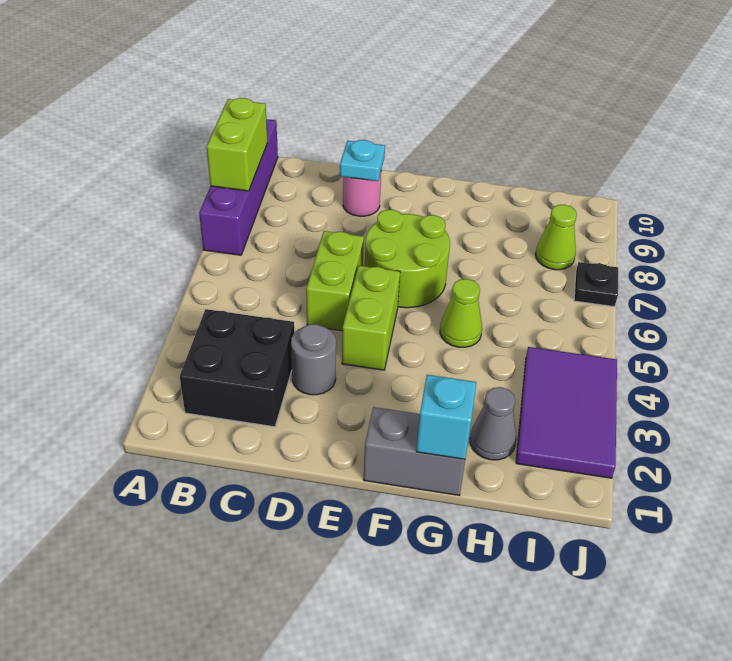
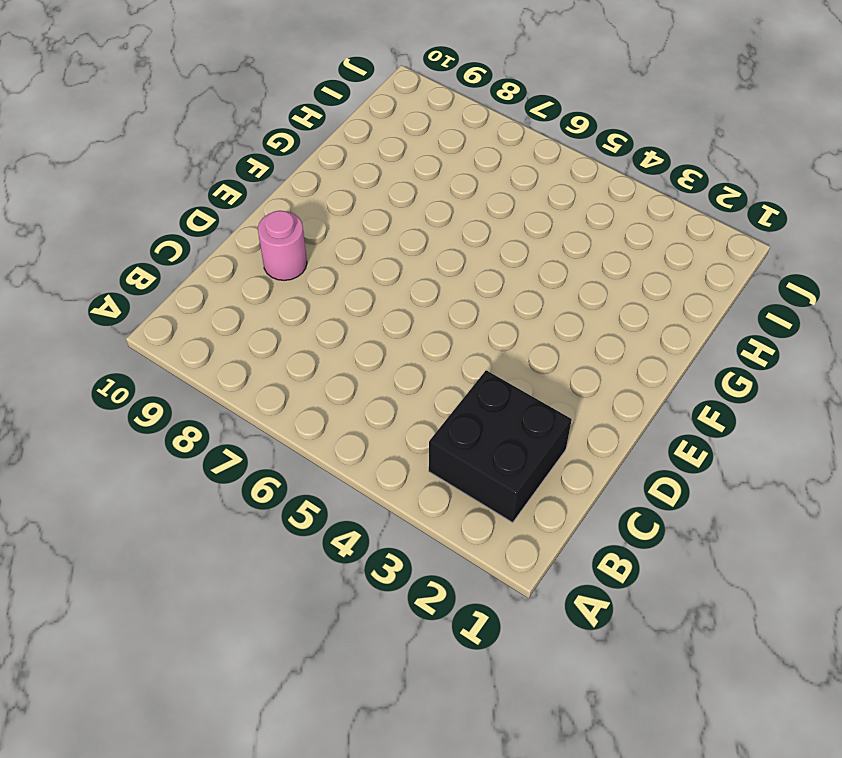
none -> purple 1x4 brick [199,119,278,255]
none -> grey 1x1 round brick [291,324,336,395]
none -> lime 1x2 brick [306,231,364,331]

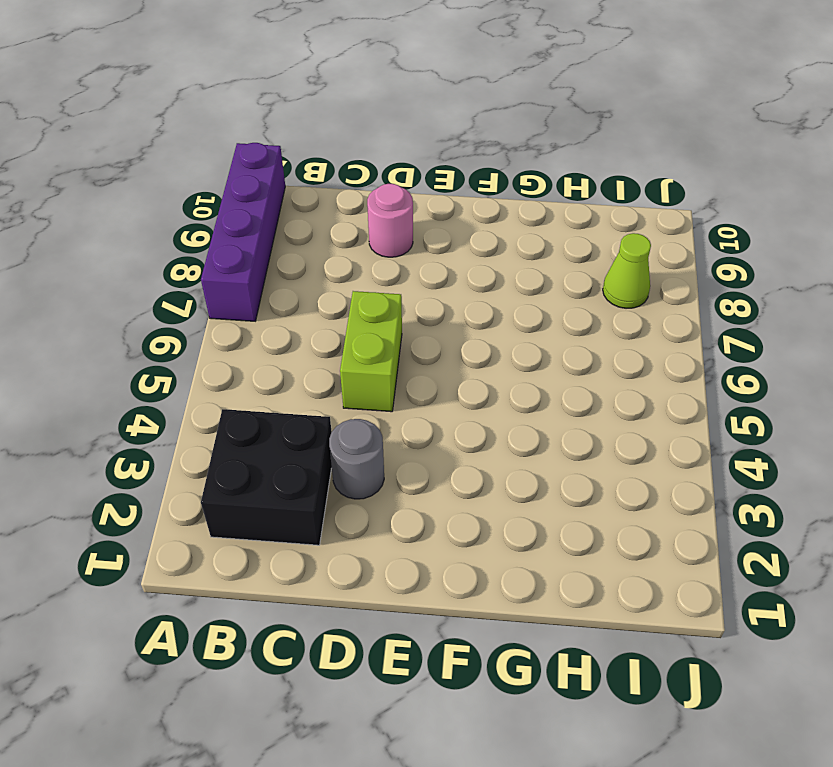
none -> lime 1x2 brick [342,266,400,370]
none -> lime 2x2 round brick [365,210,450,308]
none -> grey 1x2 brick [363,407,465,495]

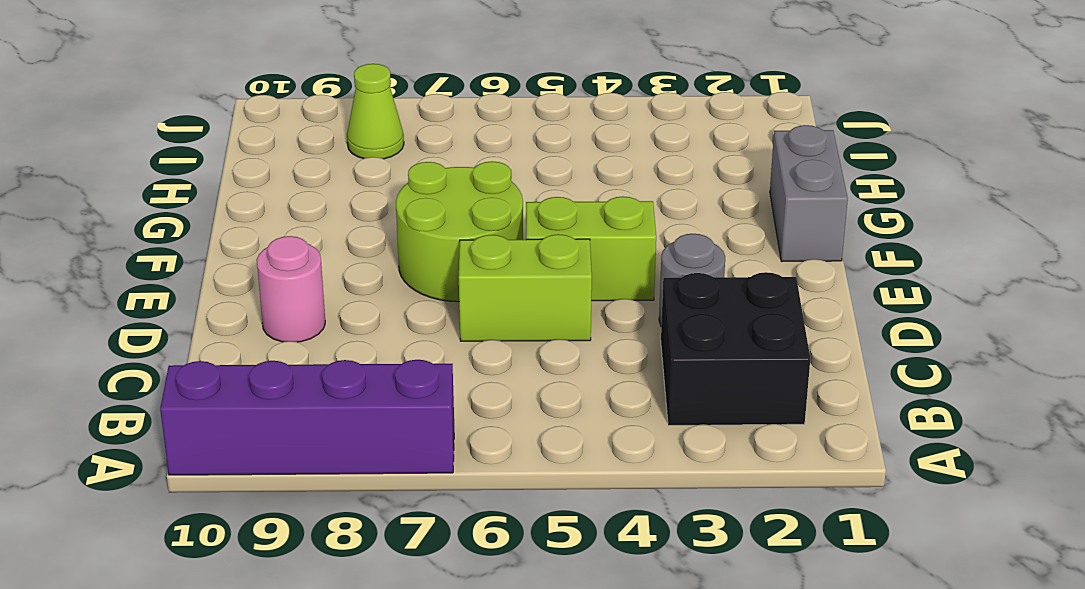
none -> lime 1x1 cone [440,279,482,347]
none -> grey 1x1 cone [470,387,516,460]
none -> purple 2x3 tile [516,347,617,478]

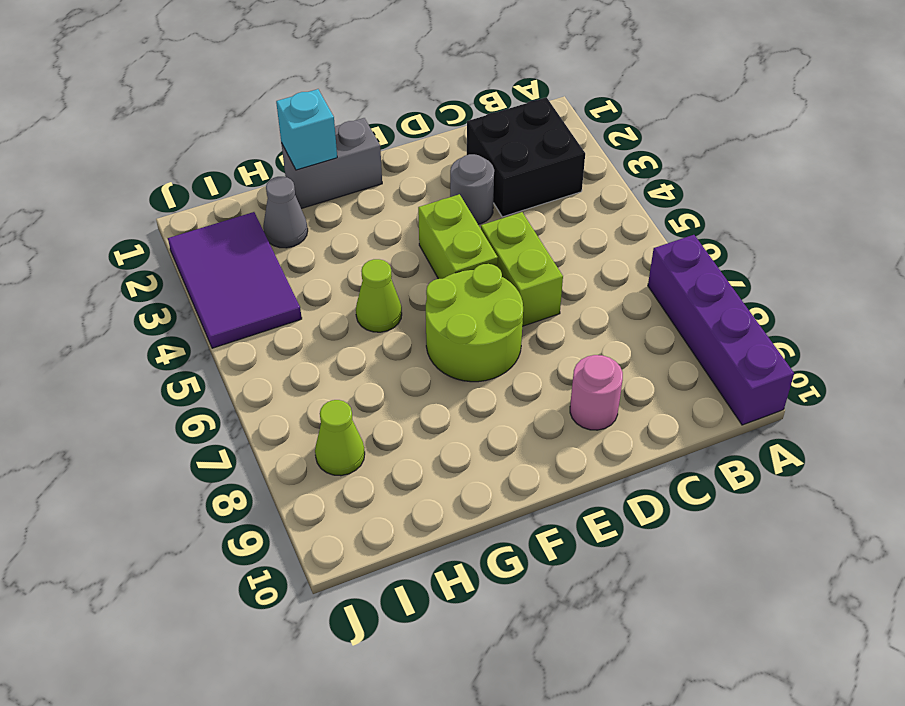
none -> black 1x1 plate [574,262,618,307]
none -> lime 1x2 brick [207,98,267,191]
none -> cyan 1x1 plate [340,140,385,181]

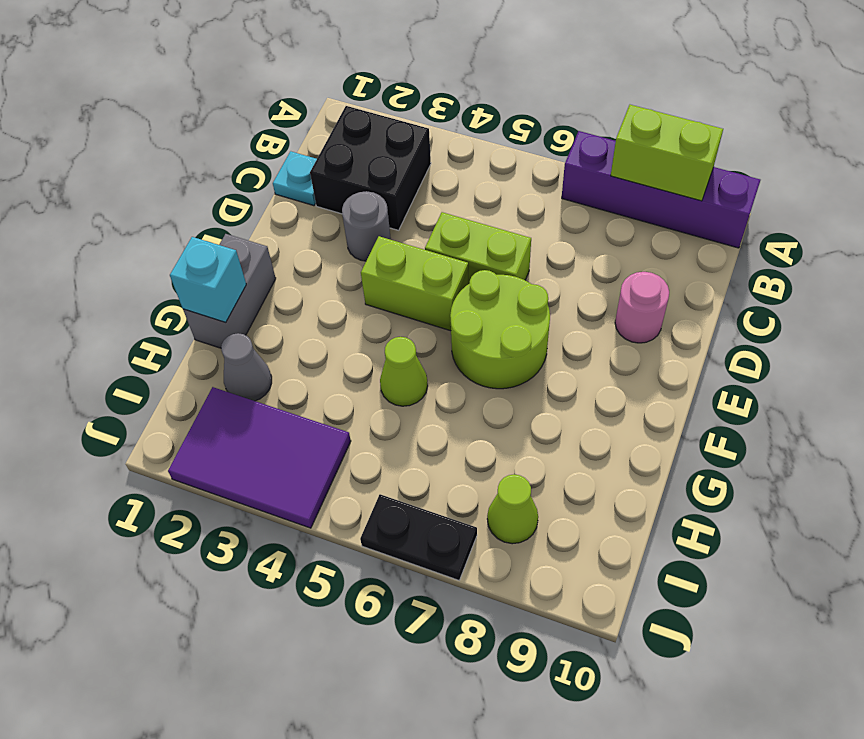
cyan 1x1 plate [273,151,317,206] -> cyan 1x1 plate moved to [340,140,385,181]
black 1x2 plate [360,494,477,580] -> black 1x1 plate [574,262,618,307]

